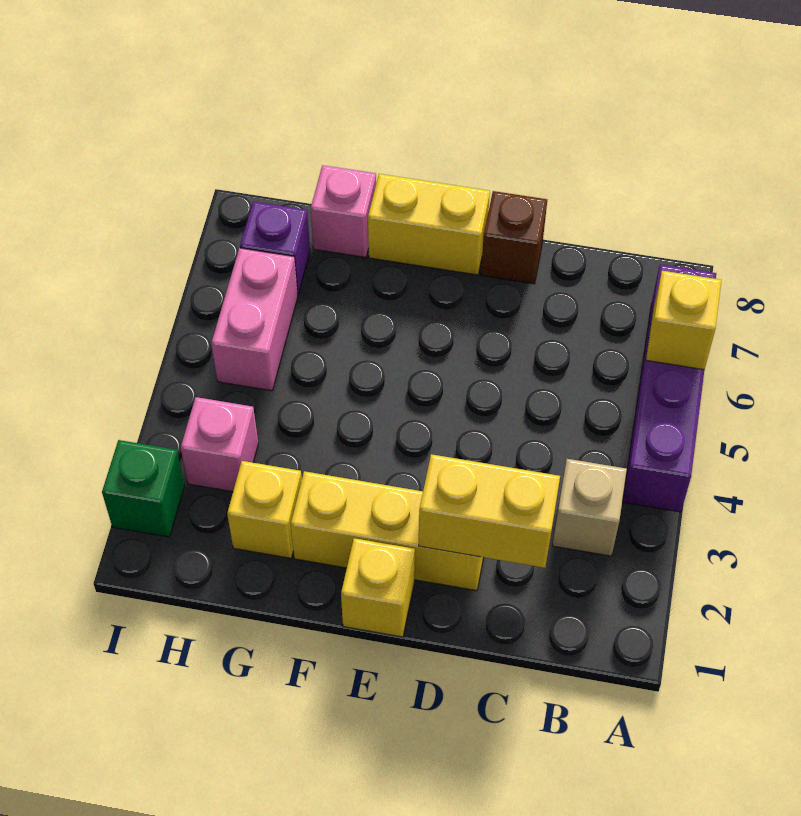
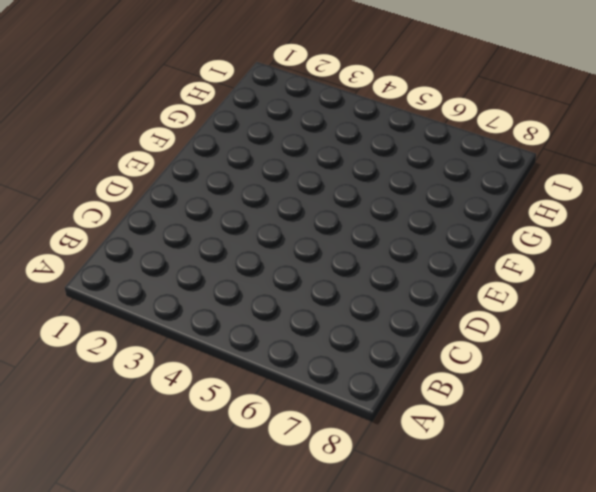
none -> purple 1x4 brick [623,264,716,512]
none -> tan 1x1 brick [553,459,627,556]
none -> yellow 1x3 brick [291,471,484,591]

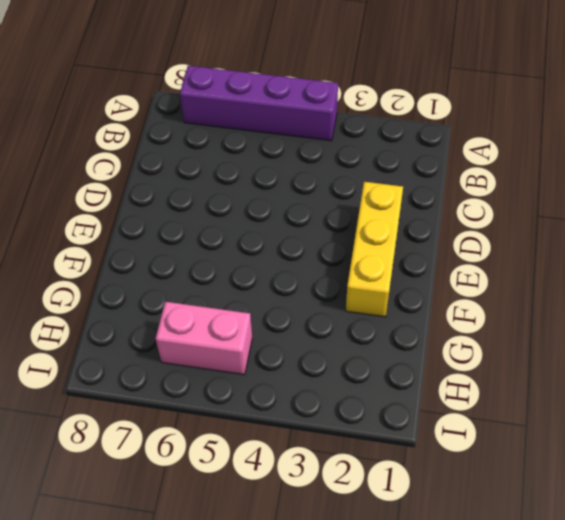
none -> tan 1x1 brick [553,459,627,556]
none -> brown 1x1 brick [481,191,547,284]
none -> yellow 1x1 brick [341,538,415,637]

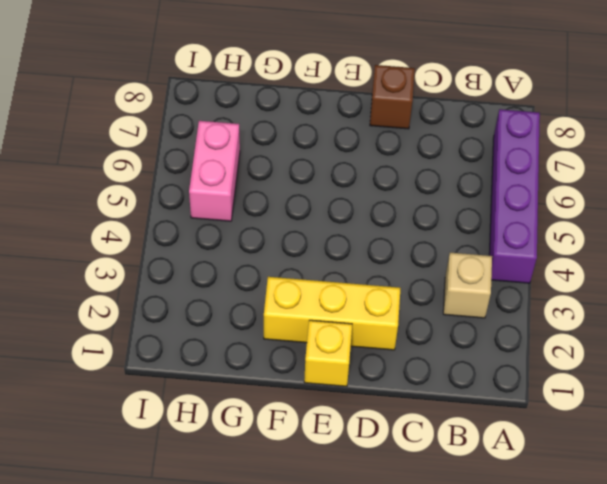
none -> yellow 1x2 brick [368,174,490,275]
none -> yellow 1x1 brick [227,461,302,558]
none -> pink 1x1 brick [311,165,376,257]

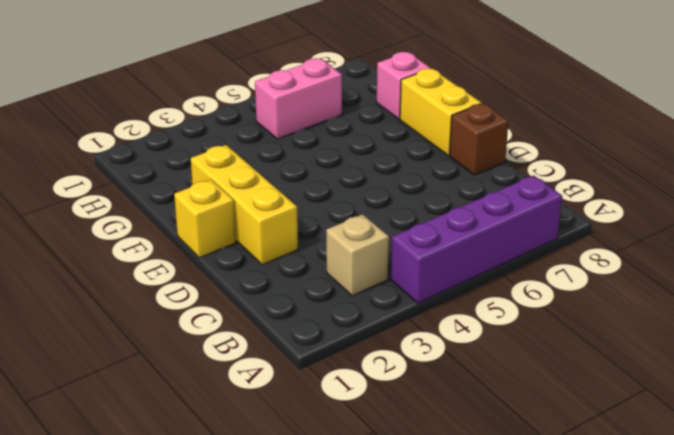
none -> yellow 1x1 brick [227,461,302,558]
none -> pink 1x1 brick [181,397,258,492]
none -> purple 1x1 brick [240,202,310,294]

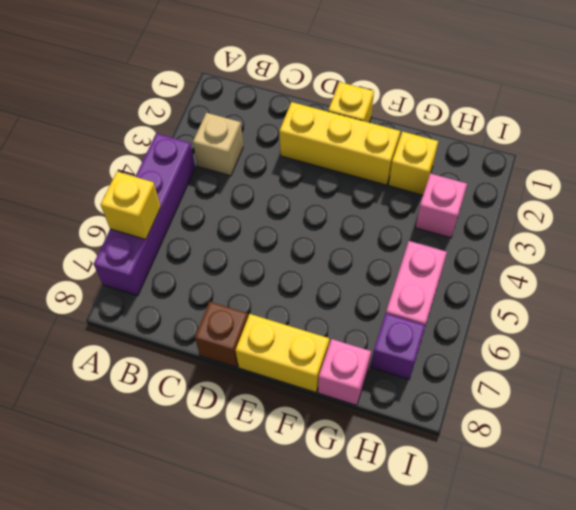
none -> green 1x1 brick [102,440,184,537]
none -> yellow 1x2 brick [419,454,560,568]

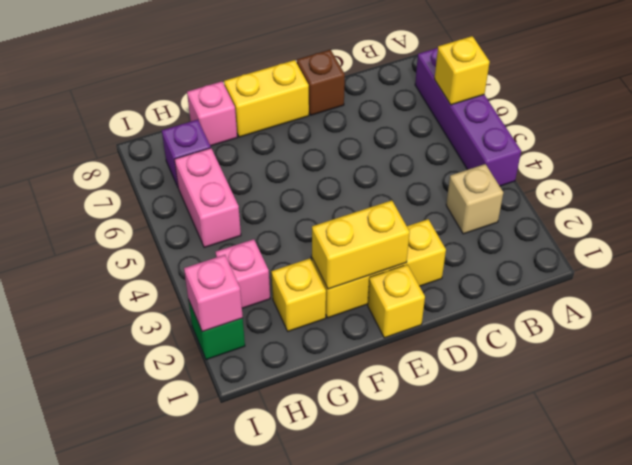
yellow 1x2 brick [312,200,410,289] -> yellow 1x2 brick moved to [419,454,560,568]
pink 1x1 brick [184,255,243,332] -> none

